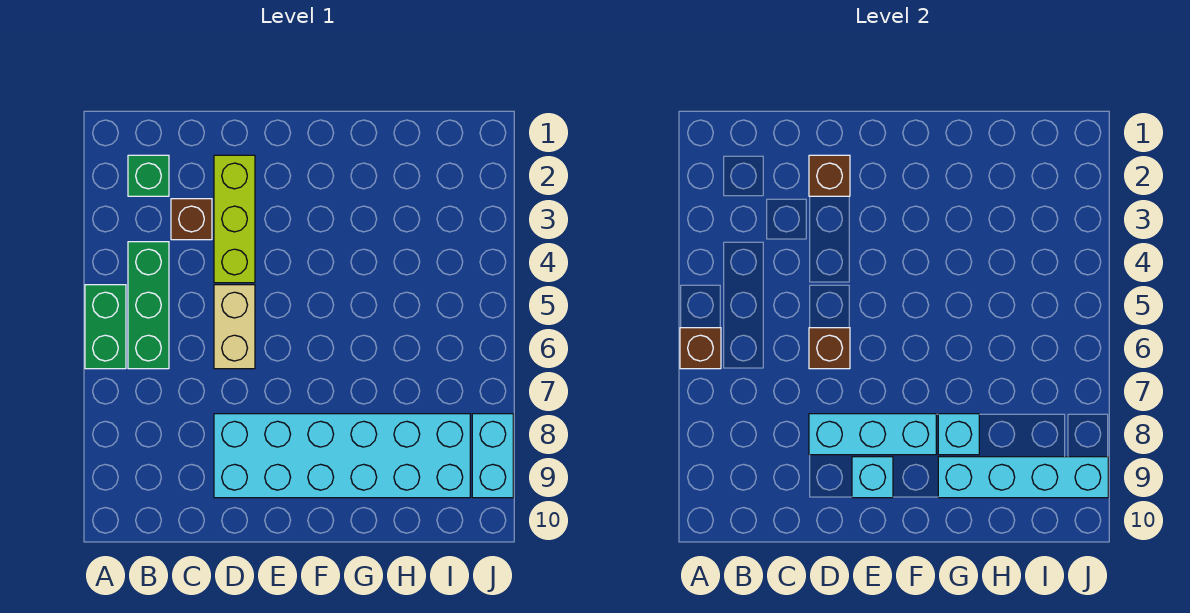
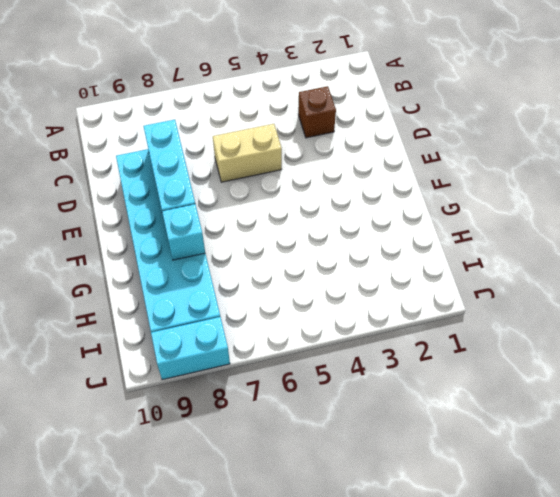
none -> green 1x2 brick [85,285,126,369]
none -> green 1x1 brick [128,155,169,196]
none -> green 1x3 brick [128,242,169,369]

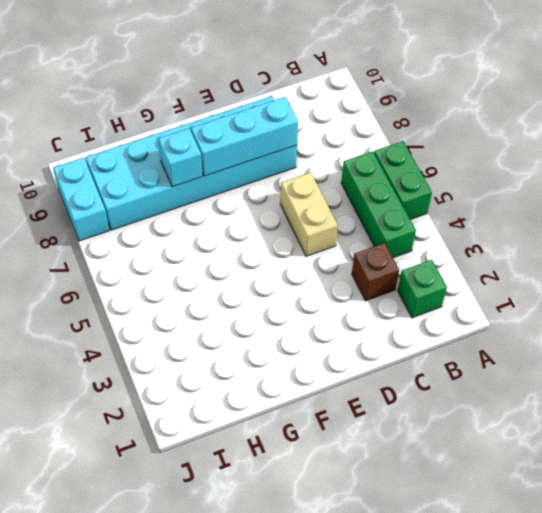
none -> lime 1x3 brick [214,155,255,283]
none -> brown 1x1 brick [680,328,721,369]
none -> brown 1x1 brick [809,155,850,196]

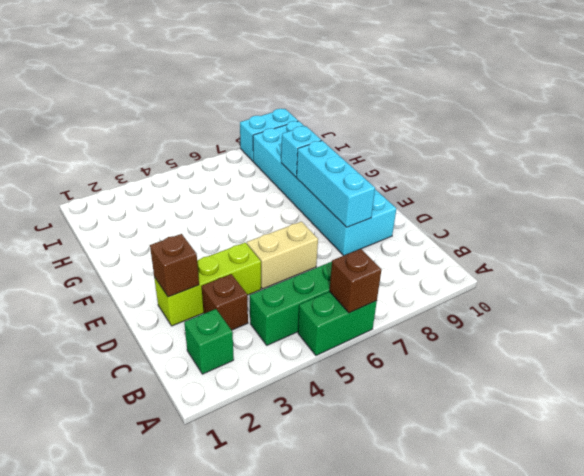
none -> brown 1x1 brick [809,328,850,369]
none -> cyan 1x1 brick [852,457,893,498]
none -> cyan 1x4 brick [938,457,1108,498]

